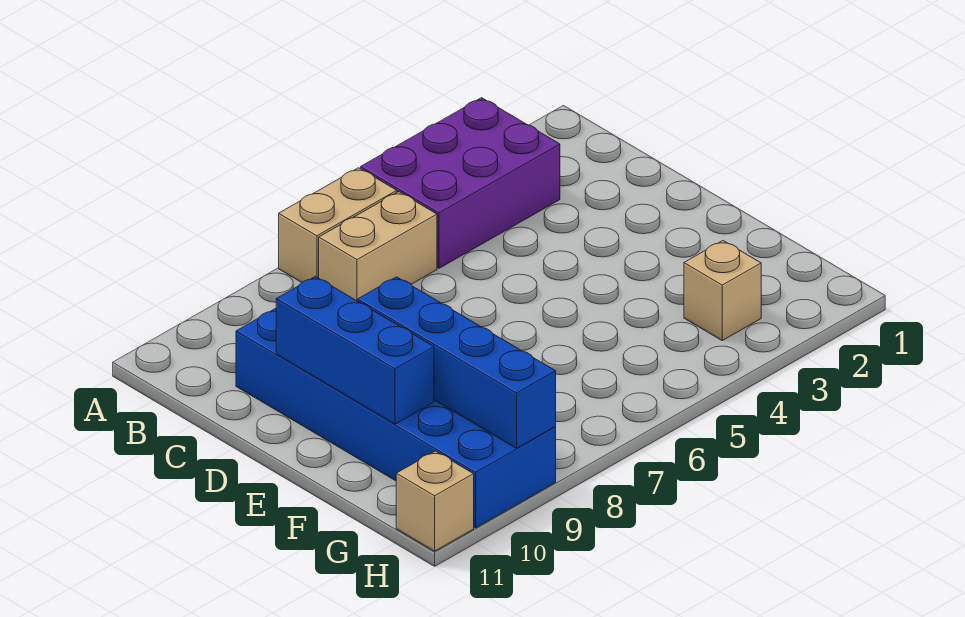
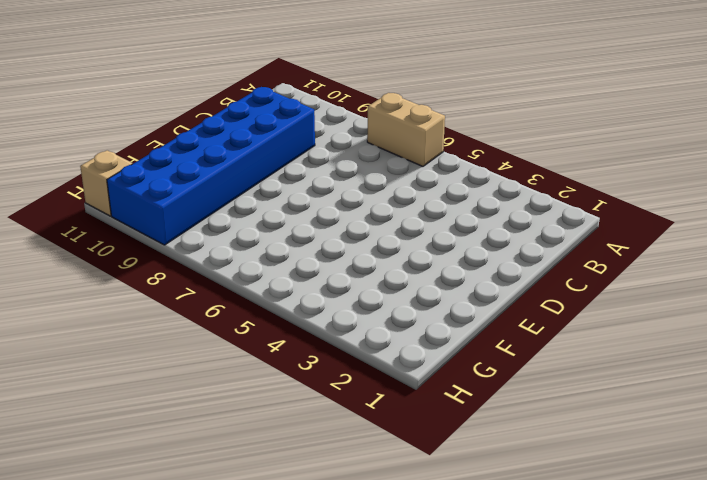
none -> purple 2x3 brick [361,98,560,268]
none -> tan 1x2 brick [319,192,437,301]

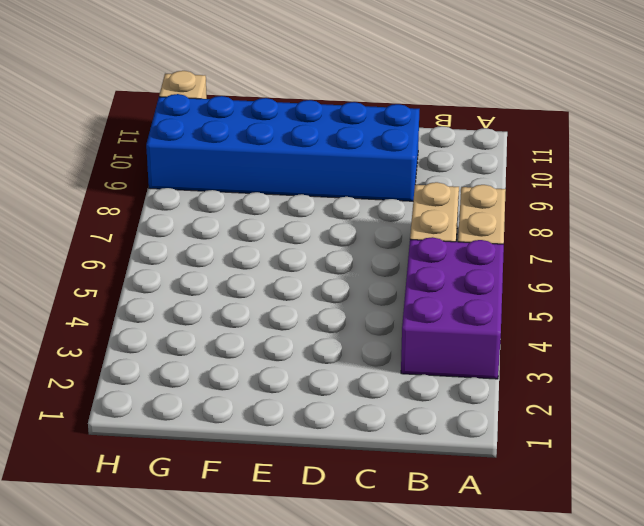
none -> tan 1x1 brick [684,241,761,340]
none -> blue 1x3 brick [276,276,434,424]

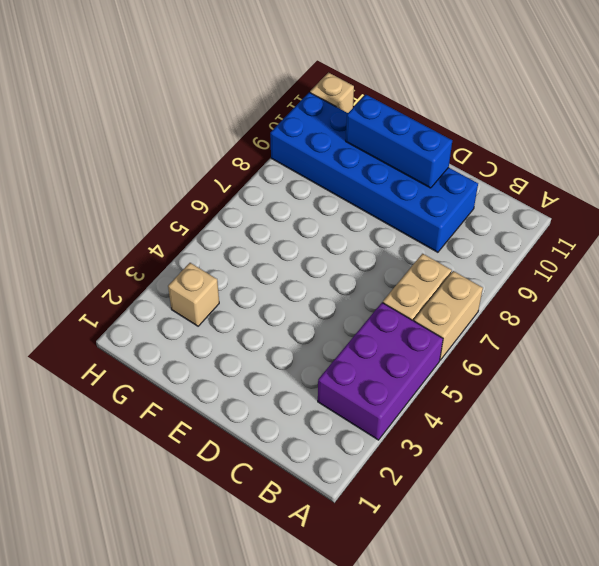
none -> blue 1x4 brick [358,277,556,448]

